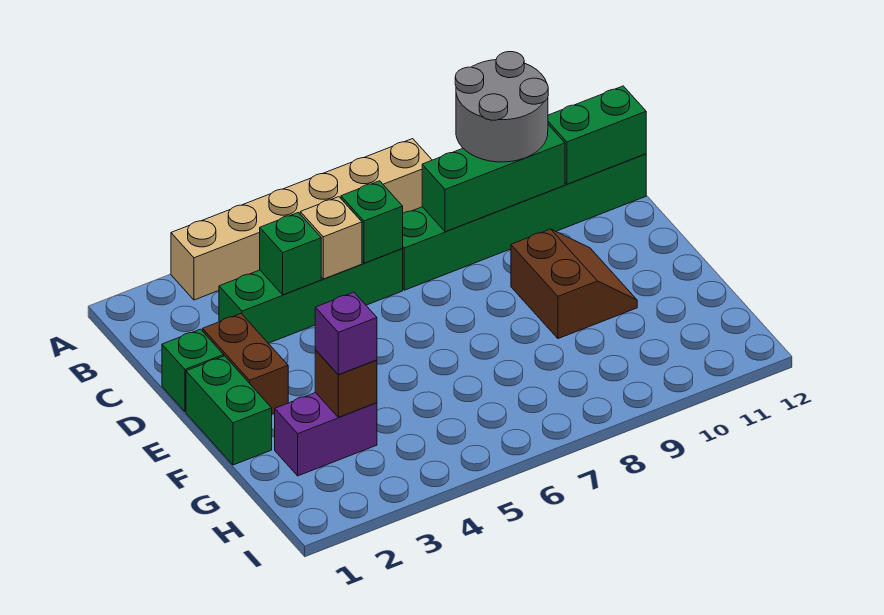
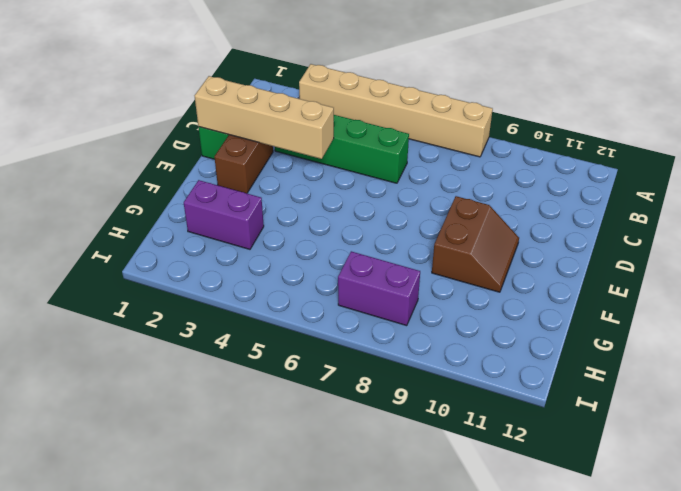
tan 1x4 brick [195,76,334,159] -> none
purple 1x2 brick [338,251,420,326] -> none
none -> green 1x6 brick [402,154,646,290]
none -> green 1x2 brick [186,356,272,465]
none -> green 1x1 brick [260,212,321,295]

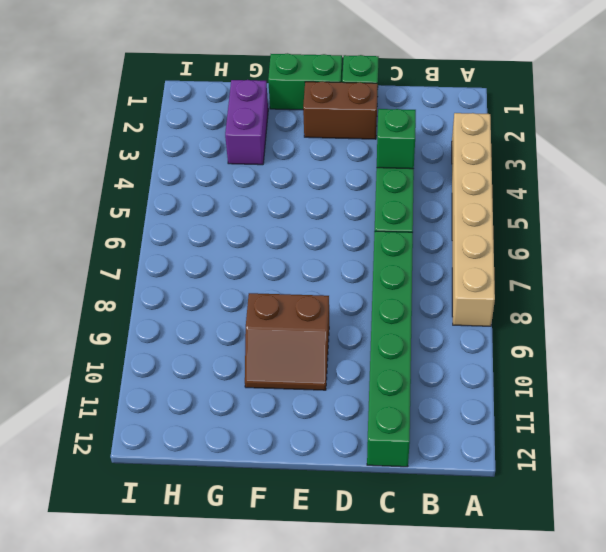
none -> tan 1x1 brick [300,197,362,279]
none -> green 1x1 brick [341,181,403,263]
none -> green 1x3 brick [422,125,565,232]

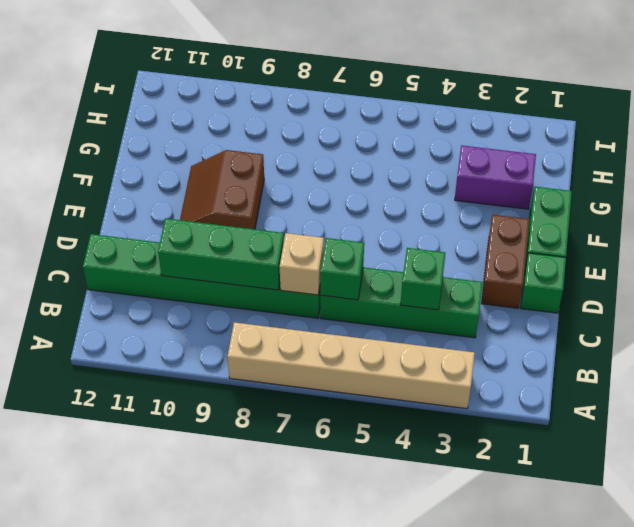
tan 1x1 brick [280,233,324,295] -> tan 1x1 brick moved to [300,197,362,279]
none -> green 1x2 brick [548,86,646,184]
none -> brown 1x1 brick [315,350,377,417]
none -> grey 2x2 round brick [455,52,548,162]

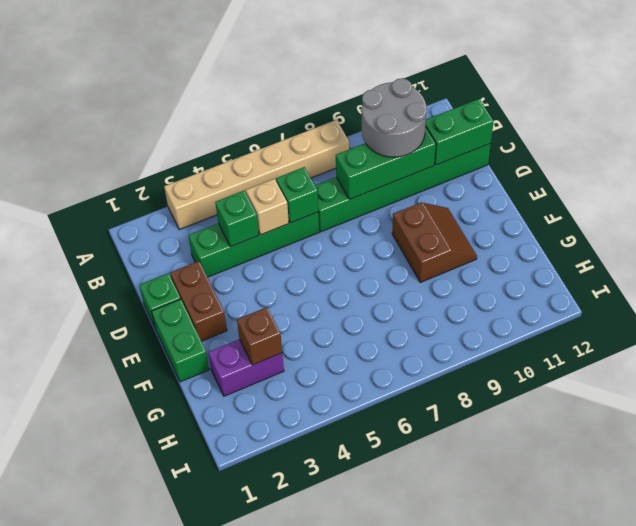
none -> purple 1x1 brick [315,292,377,375]

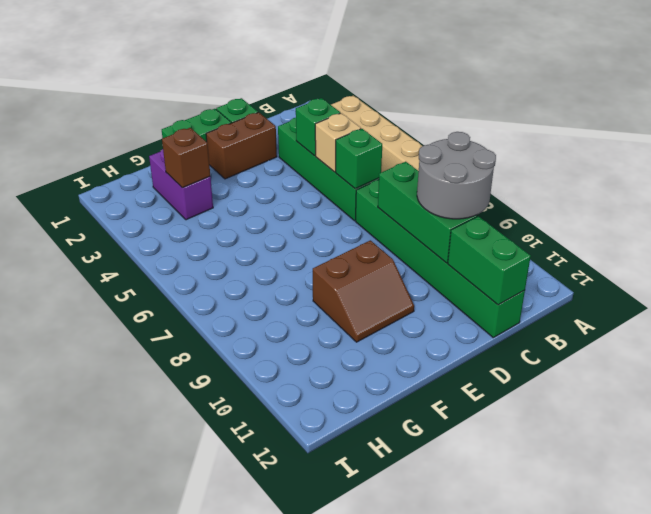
none -> purple 1x1 brick [315,292,377,375]

